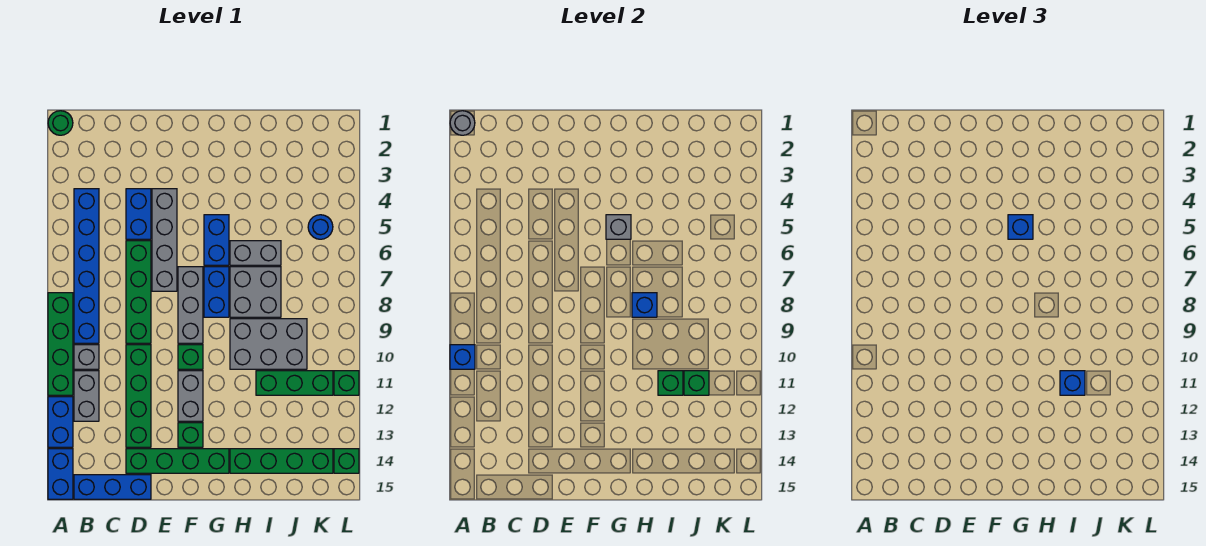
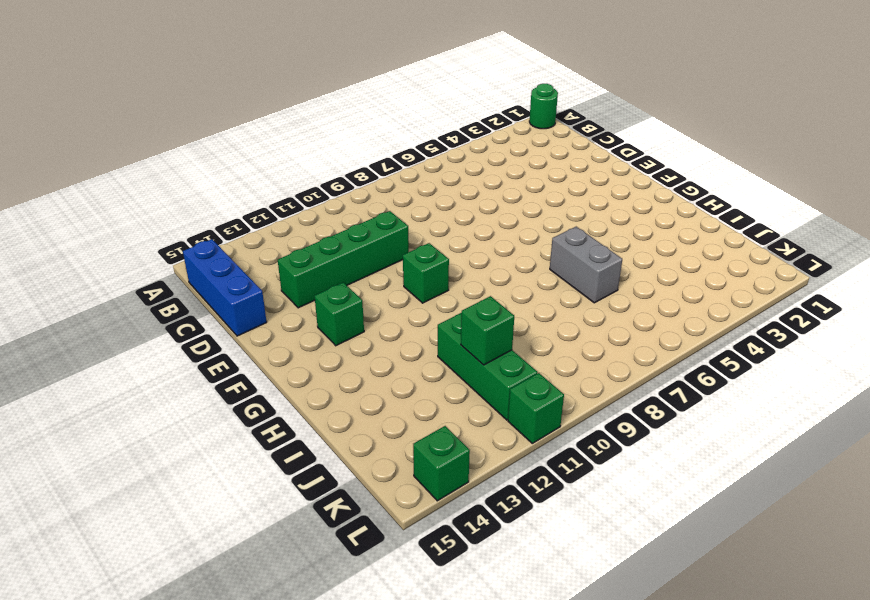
none -> green 1x4 brick [48,293,73,395]
none -> blue 1x2 brick [48,397,73,447]
none -> blue 1x2 brick [48,449,73,499]
none -> blue 1x6 brick [74,189,99,343]

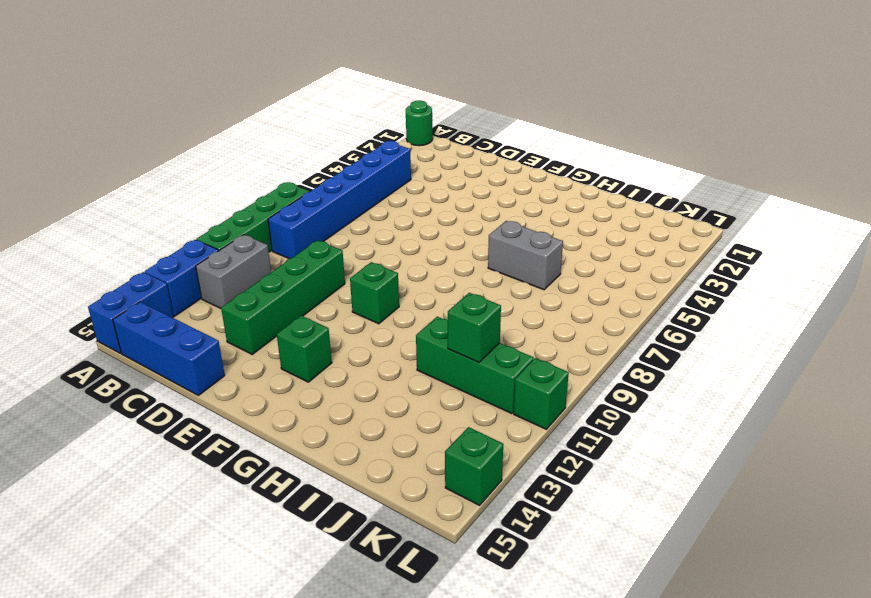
none -> grey 1x1 brick [74,345,99,369]
none -> blue 1x2 brick [126,189,151,239]
none -> green 1x4 brick [126,241,151,343]
none -> green 1x4 brick [126,449,229,473]

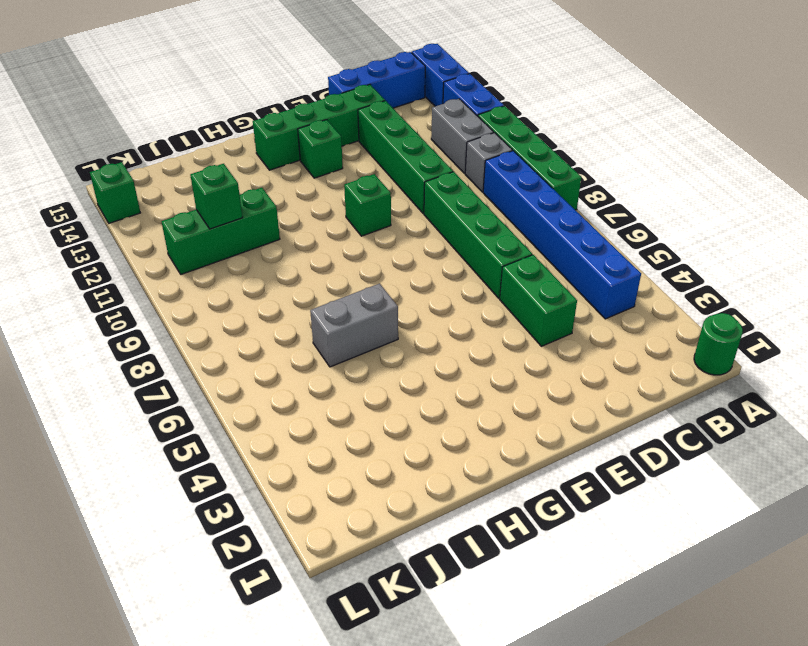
green 1x2 brick [500,255,577,346] -> blue 1x2 brick [126,189,151,239]
none -> grey 1x4 brick [152,189,177,291]
none -> grey 1x3 brick [178,267,203,343]
none -> grey 1x2 brick [178,371,203,421]
none -> blue 1x2 brick [204,215,229,265]

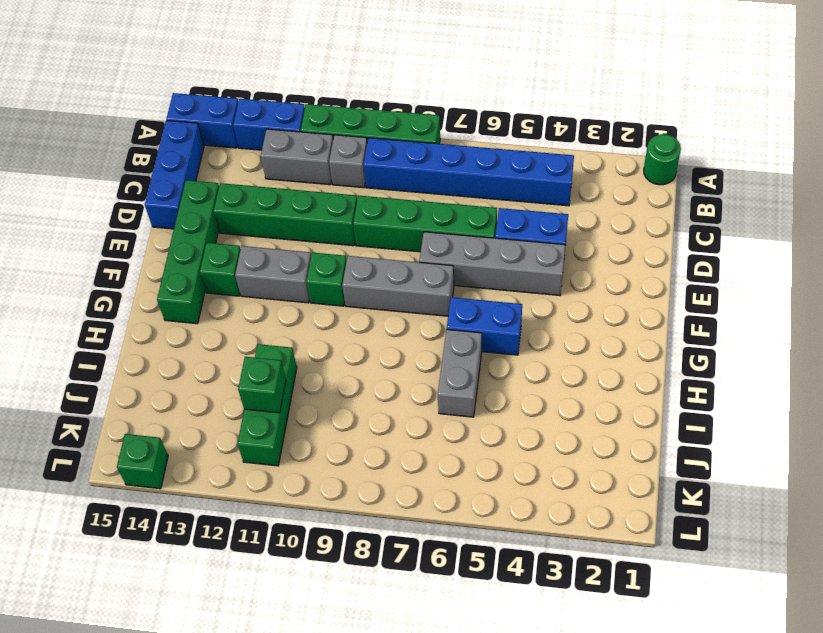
none -> blue 1x2 brick [204,267,229,317]
none -> grey 2x2 brick [230,267,281,317]
none -> grey 2x3 brick [230,319,307,369]
none -> green 1x4 brick [230,449,333,473]

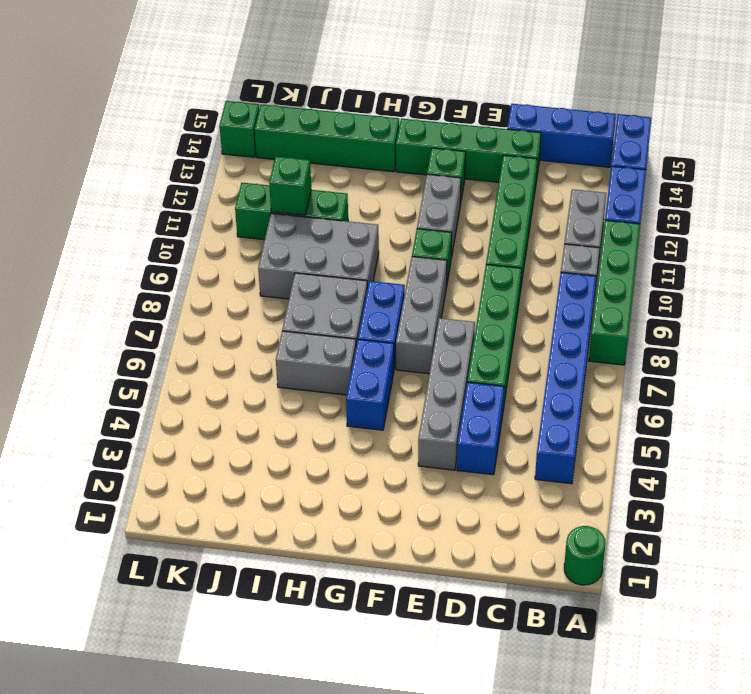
none -> blue 1x1 round brick [308,215,333,239]
none -> green 1x1 brick [334,371,359,395]
none -> grey 1x1 round brick [450,111,475,135]
none -> blue 1x1 brick [450,345,475,369]

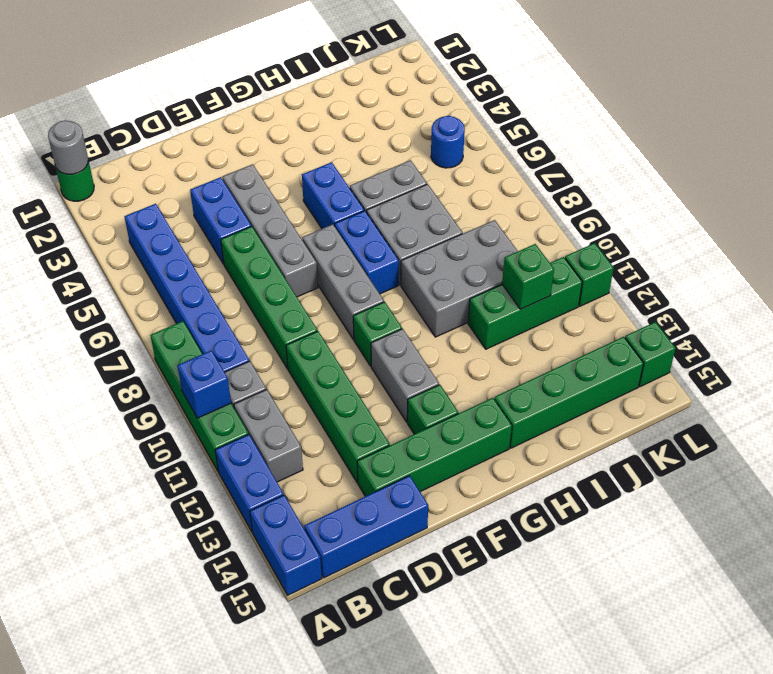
none -> grey 1x1 brick [606,215,631,239]
none -> blue 1x1 brick [632,293,657,317]
none -> green 1x1 brick [658,371,683,395]
none -> blue 1x1 brick [1008,215,1033,239]

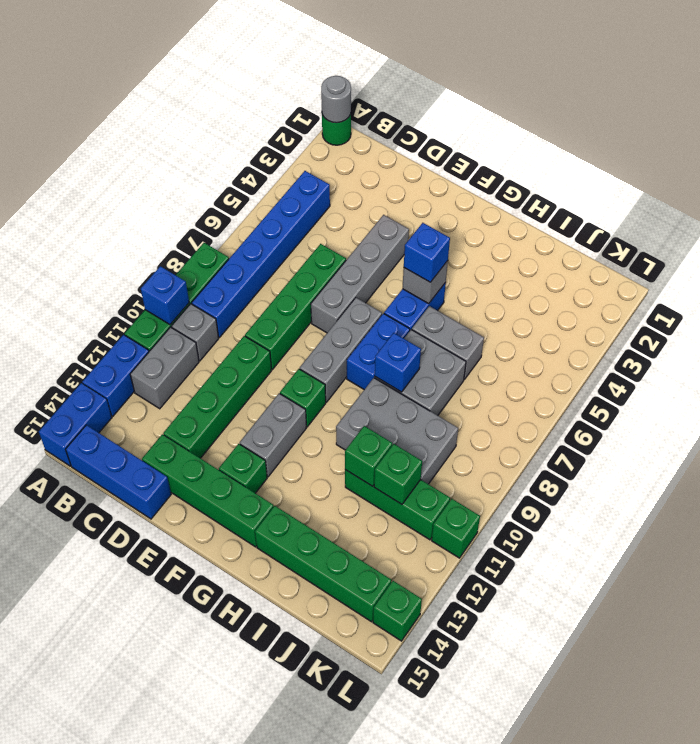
none -> blue 1x2 brick [126,189,151,239]
none -> blue 1x1 round brick [308,215,333,239]
none -> blue 1x1 brick [1060,371,1085,395]

